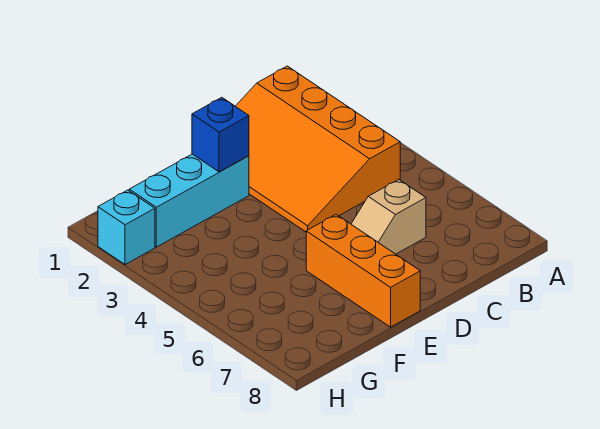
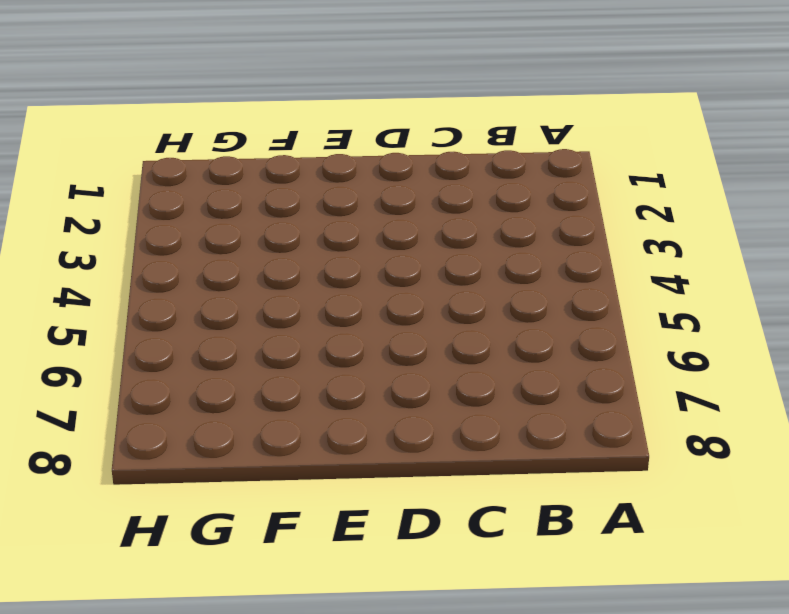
none -> orange 3x4 slope [235,66,400,232]
none -> tan 1x2 slope [351,180,426,254]

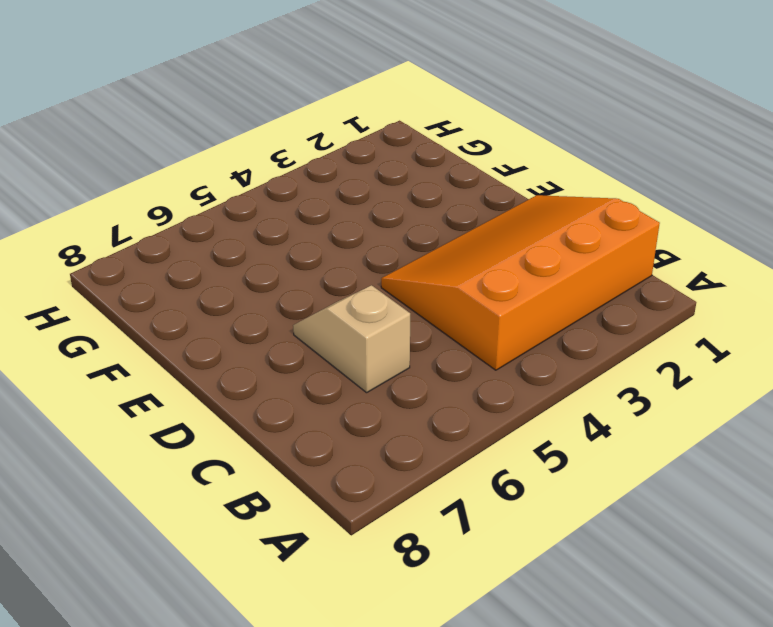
none -> cyan 1x3 brick [129,154,249,247]
none -> orange 1x3 brick [306,215,420,327]

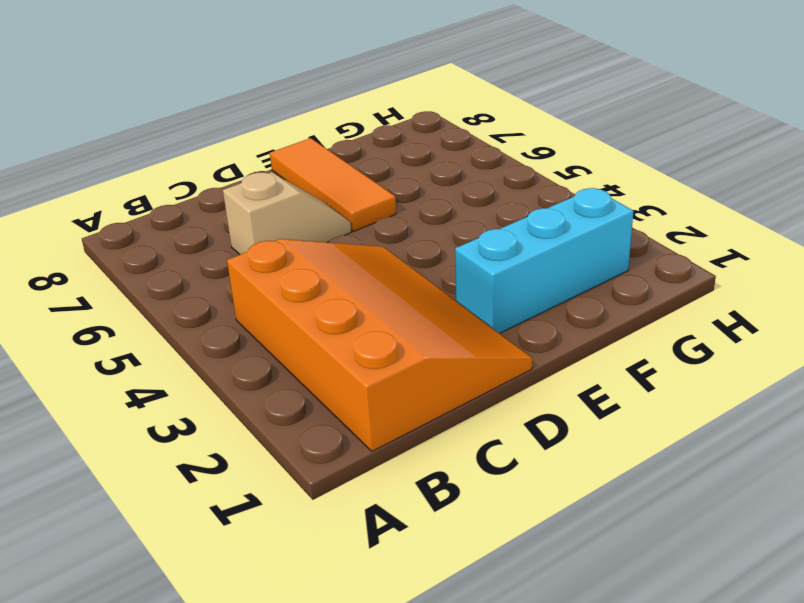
orange 1x3 tile [270,138,396,231] -> orange 1x3 brick [306,215,420,327]
none -> cyan 1x1 brick [98,190,155,265]
none -> blue 1x1 brick [192,97,249,172]

